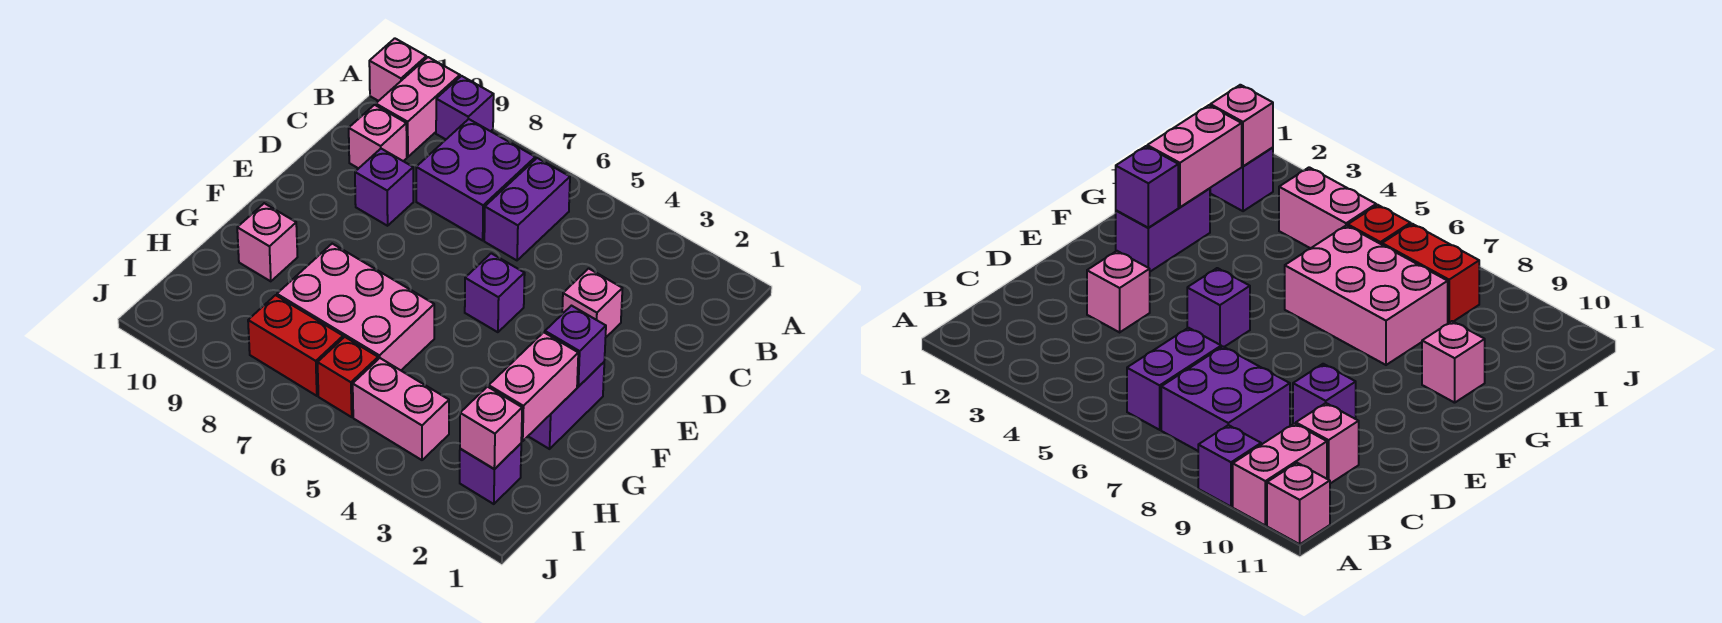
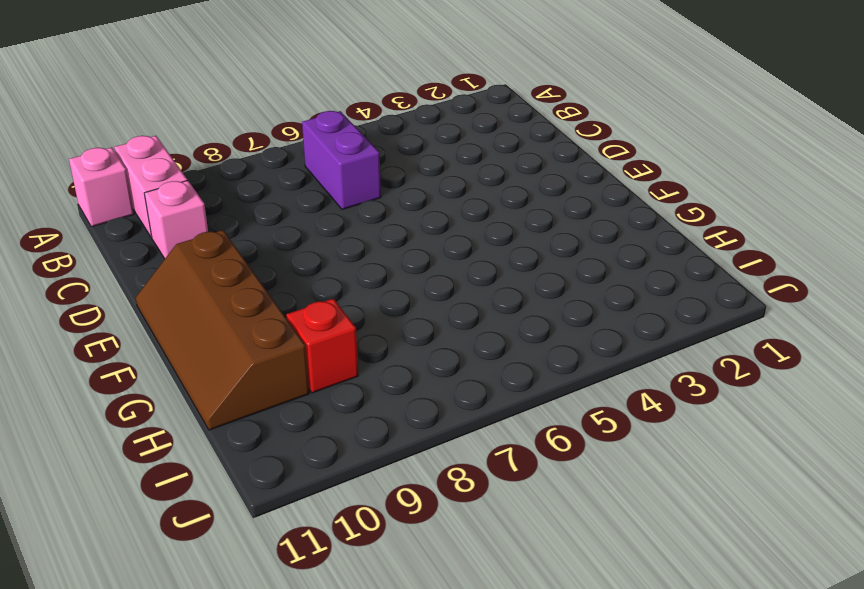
brown 2x4 slope [136,230,309,430] -> pink 1x1 brick [237,203,297,281]
red 1x1 brick [286,299,358,393] -> red 1x1 brick moved to [318,337,378,417]
none -> purple 1x1 brick [436,76,494,139]
none -> purple 2x2 brick [416,119,535,240]
none -> pink 1x1 brick [562,268,622,337]

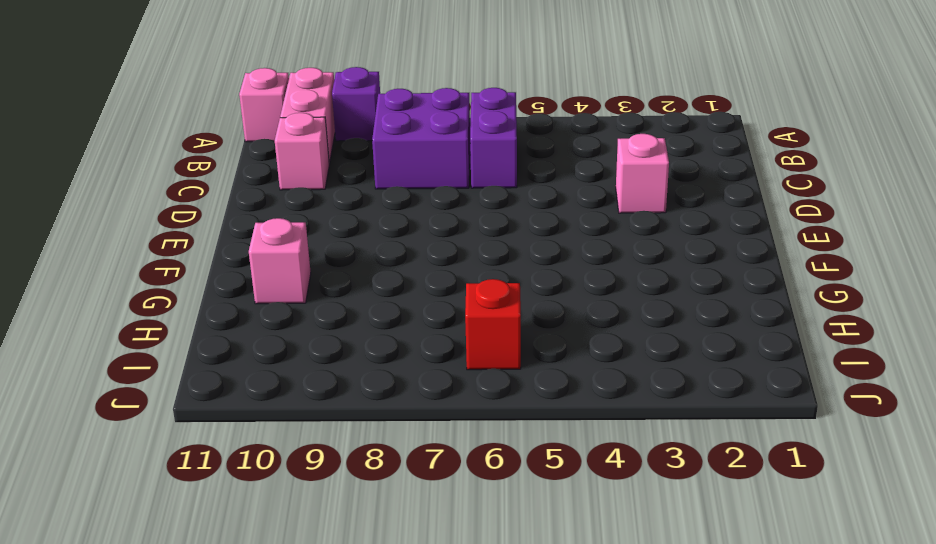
none -> purple 1x1 brick [355,149,413,226]
none -> purple 1x1 brick [465,253,525,332]
none -> purple 1x2 brick [528,362,604,449]

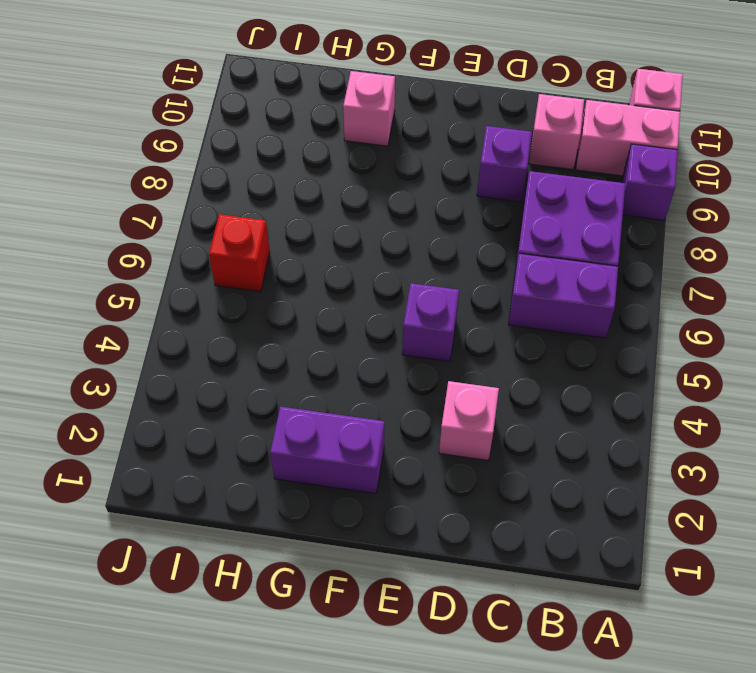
none -> pink 2x3 brick [277,244,434,370]
none -> purple 1x1 brick [460,444,521,504]
none -> pink 1x2 brick [353,358,449,460]

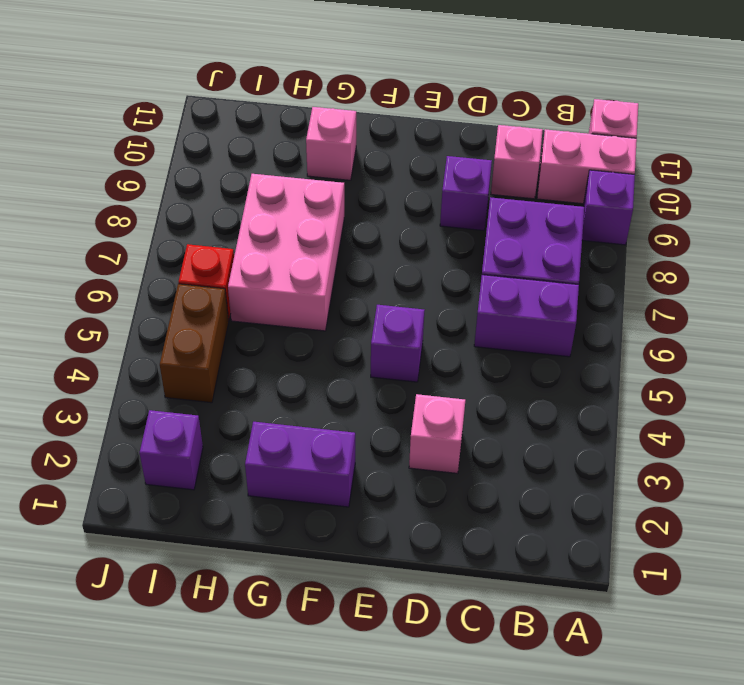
brown 1x2 brick [160,284,229,403] -> pink 1x2 brick [353,358,449,460]
none -> red 1x2 brick [248,295,343,396]
none -> purple 1x1 brick [545,306,606,387]
none -> pink 1x2 brick [489,332,578,441]

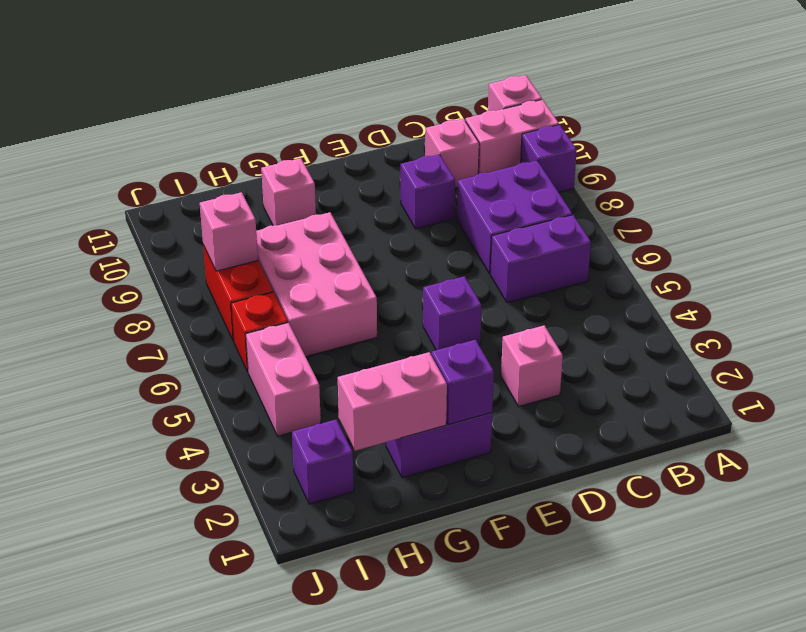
pink 1x1 brick [200,192,258,271] -> pink 1x1 brick moved to [460,387,522,469]

